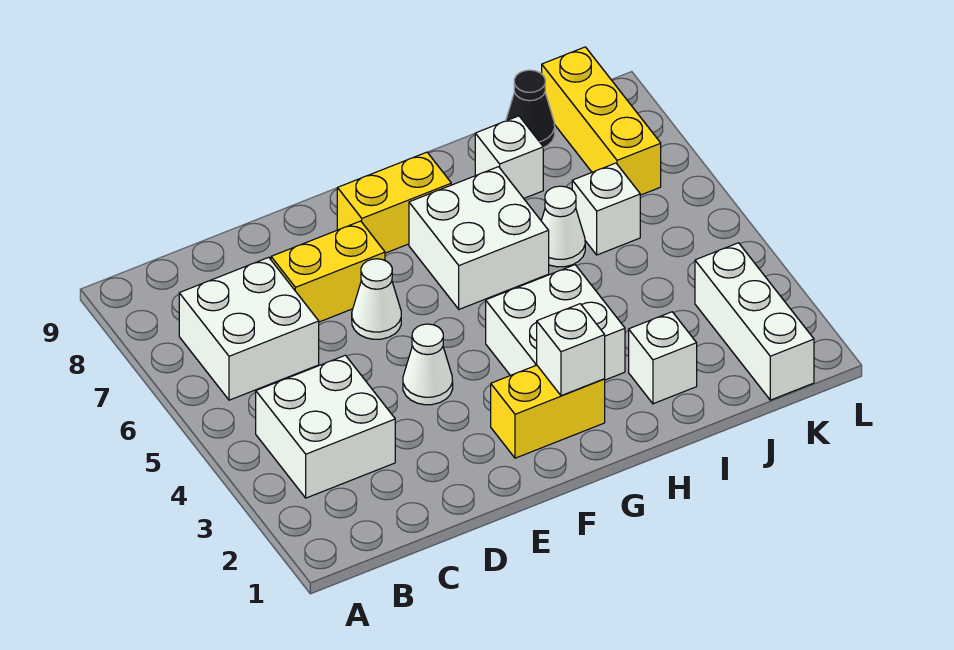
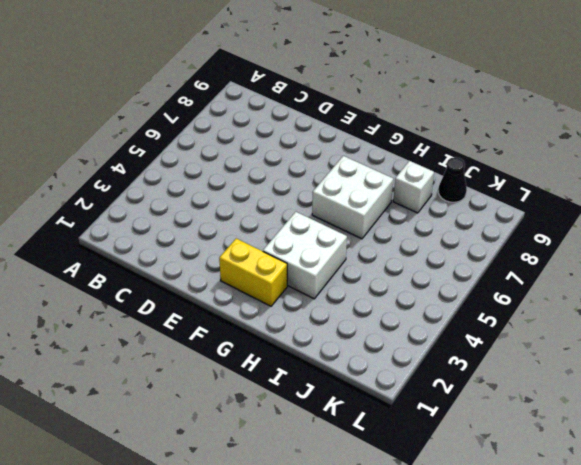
none -> white 2x2 brick [256,355,395,498]
none -> white 2x2 brick [179,257,319,400]
none -> yellow 1x2 brick [271,221,385,322]

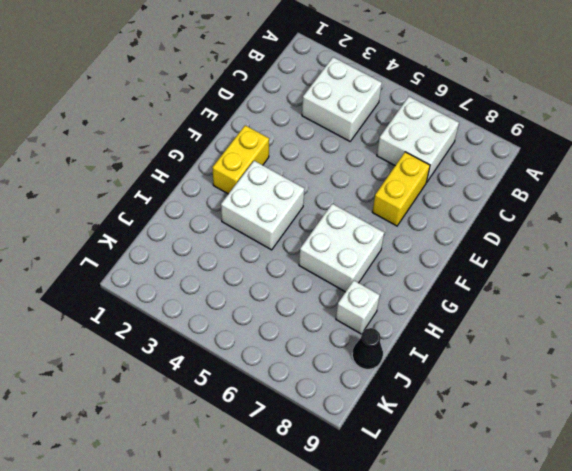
none -> white 1x1 cone [403,324,453,405]
none -> white 1x1 cone [352,259,401,339]
none -> yellow 1x2 brick [337,152,451,253]

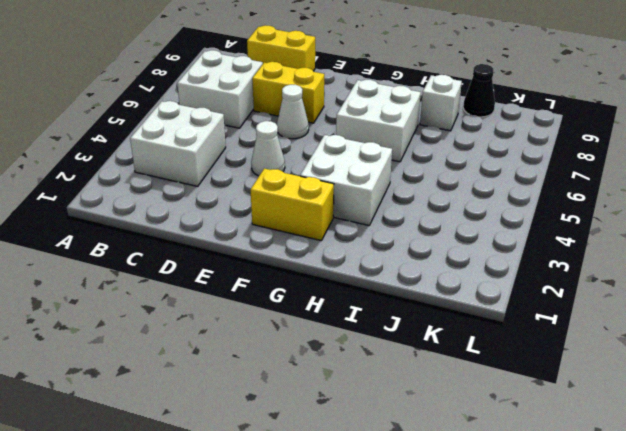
yellow 1x2 brick [247,25,315,71] -> yellow 1x2 brick moved to [337,152,451,253]
none -> white 1x1 brick [629,312,697,404]
none -> white 1x1 cone [541,186,585,267]
none -> white 1x1 brick [572,163,640,255]

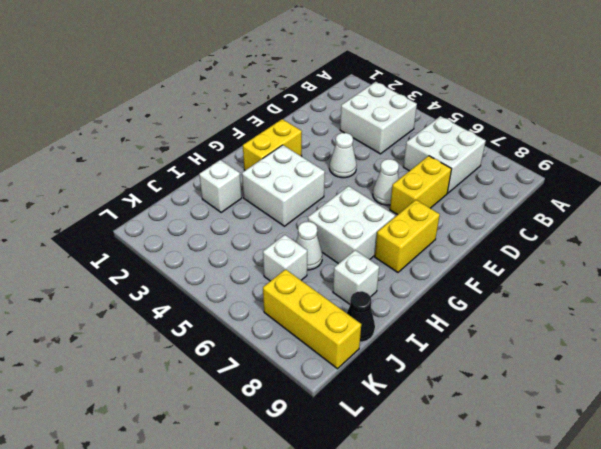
none -> white 1x3 brick [695,243,814,400]
none -> white 1x1 brick [537,304,605,396]

